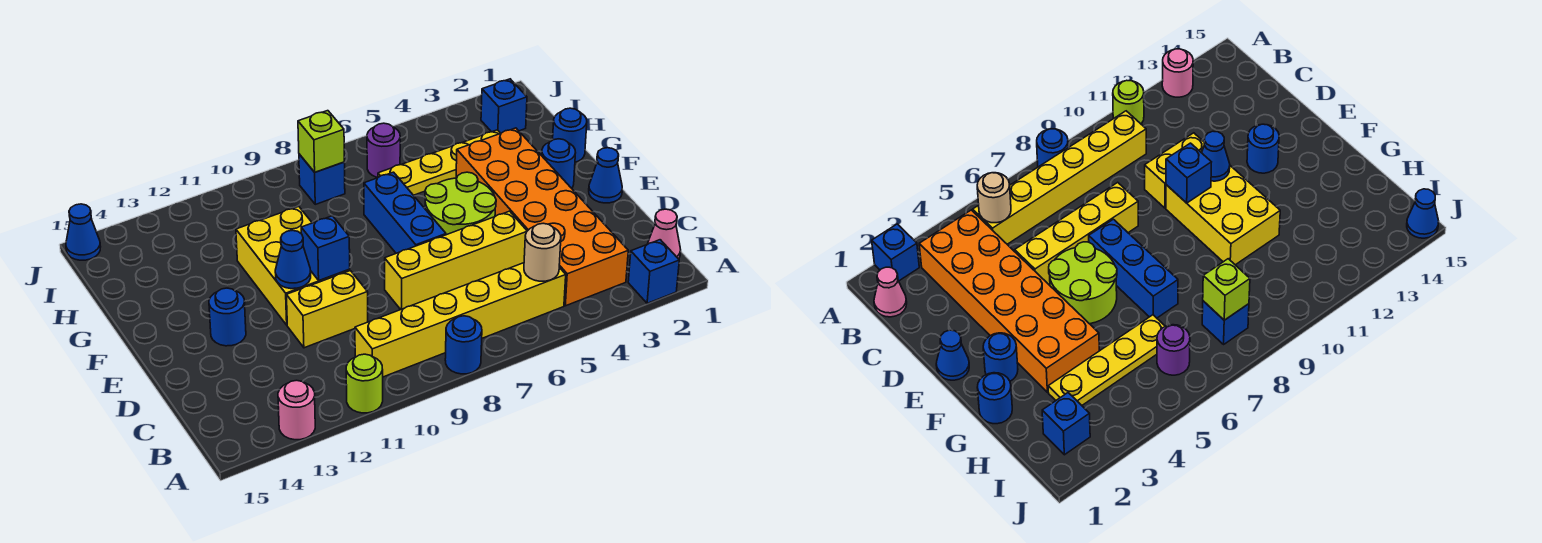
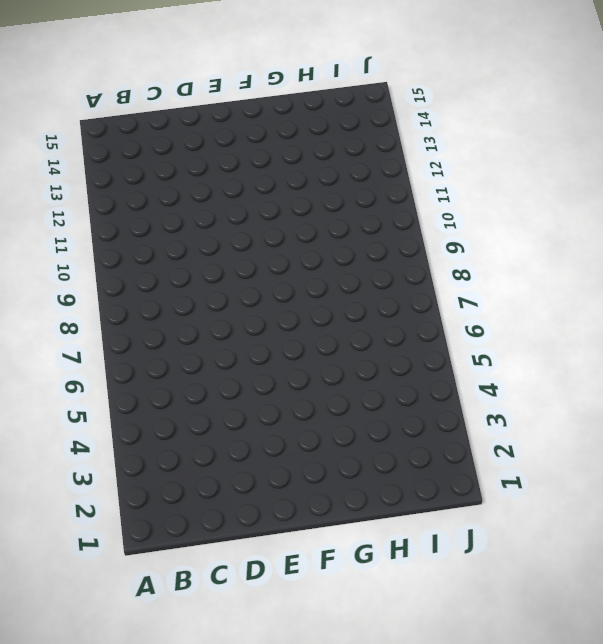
none -> blue 1x1 brick [628,240,679,303]
none -> blue 1x1 round brick [445,316,482,374]
none -> lime 1x1 round brick [346,354,383,413]

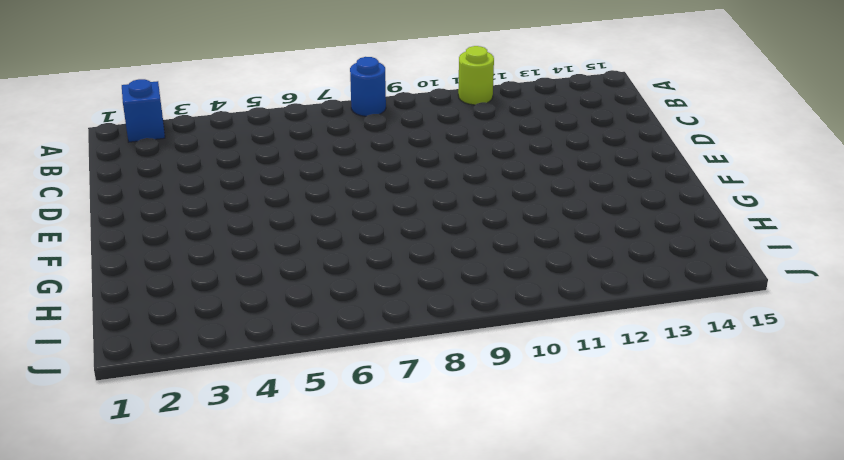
none -> pink 1x1 round brick [278,380,315,440]
none -> pink 1x1 cone [648,209,681,259]
none -> orange 2x6 brick [456,128,628,306]

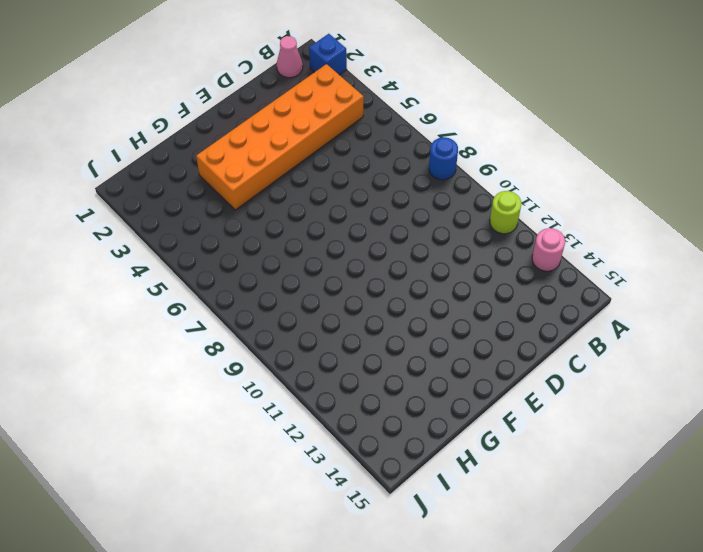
none -> yellow 1x6 brick [355,263,566,377]
none -> yellow 1x4 brick [385,211,527,310]
none -> yellow 1x2 brick [287,271,368,348]

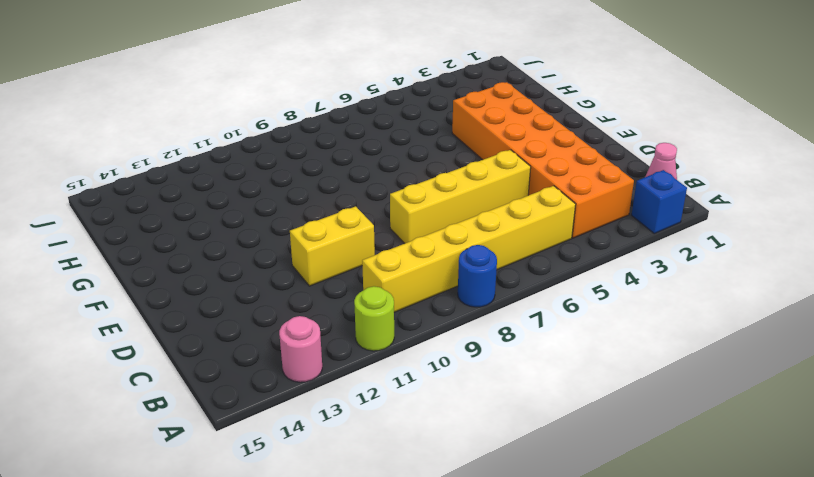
none -> blue 1x1 cone [589,148,622,203]
none -> lime 2x2 round brick [425,172,496,235]
none -> blue 1x3 brick [364,172,446,253]

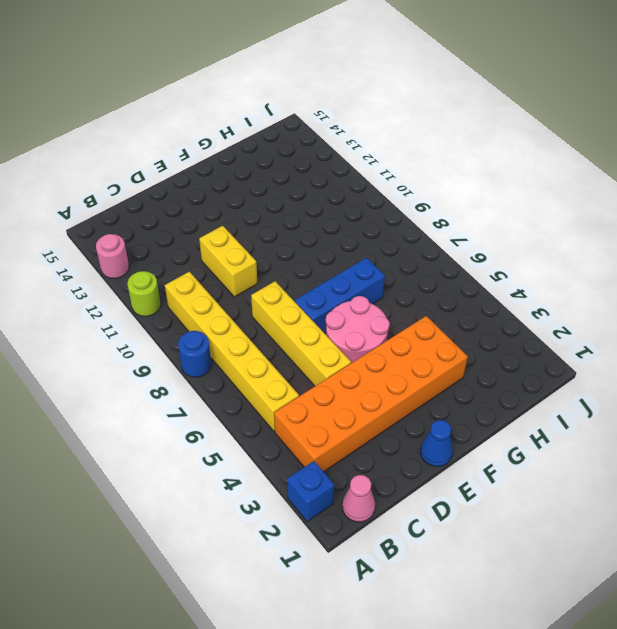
pink 2x2 round brick [326,296,390,363] -> lime 2x2 round brick [425,172,496,235]
none -> yellow 2x3 brick [236,206,350,325]
none -> blue 1x1 round brick [209,288,246,346]
none -> blue 1x1 round brick [542,139,576,188]

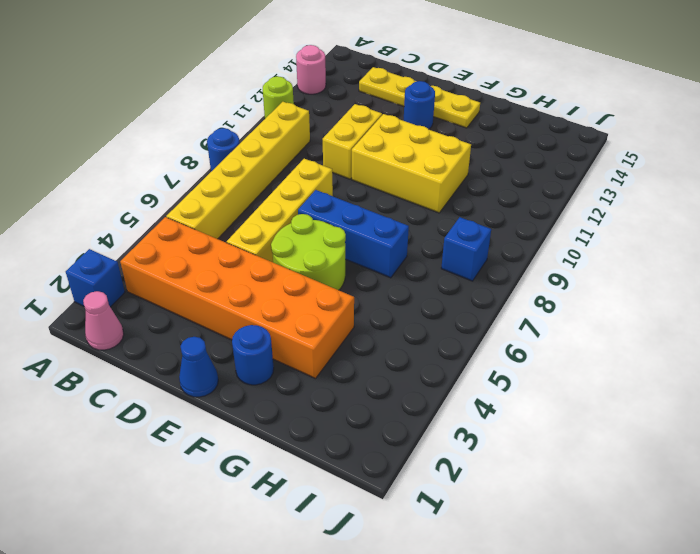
yellow 1x4 plate [359,67,480,128] -> yellow 1x4 plate turned to [378,130,500,195]
none -> blue 1x1 round brick [553,108,587,162]
none -> blue 1x1 brick [481,79,527,133]
none -> purple 1x1 round brick [367,123,400,178]

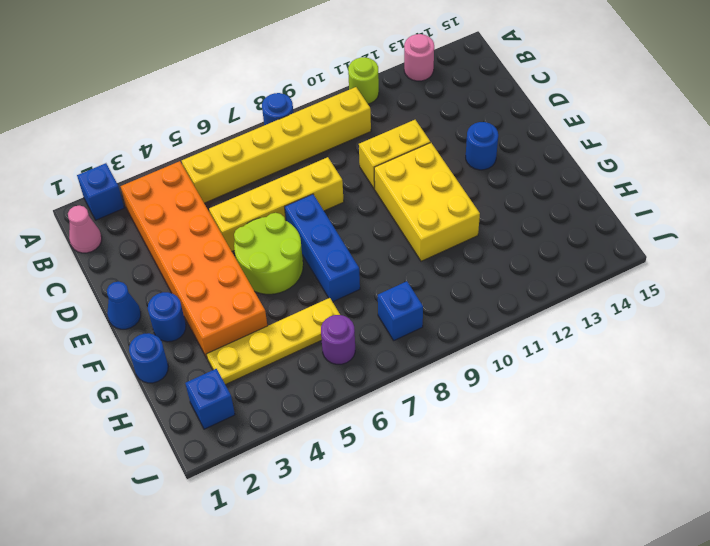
none -> blue 1x1 cone [66,204,101,260]
none -> tan 1x1 round brick [524,223,561,281]
none -> blue 1x1 brick [301,216,350,281]

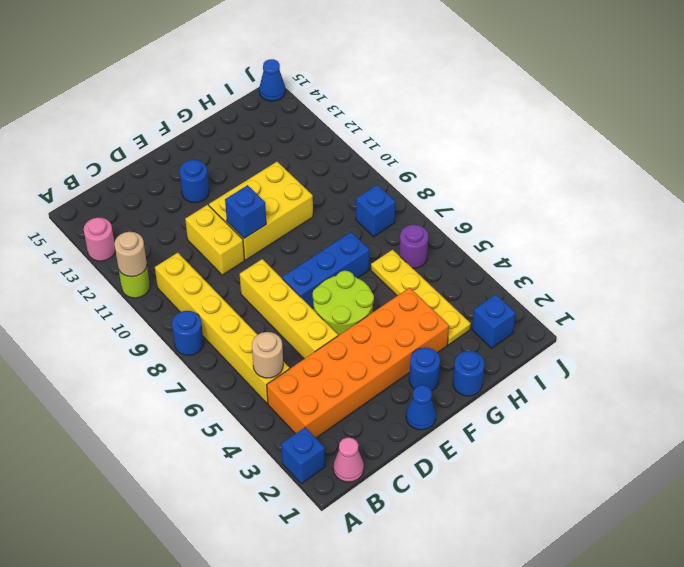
tan 1x1 round brick [114,232,147,277] -> none
none -> blue 1x1 cone [275,230,311,289]
none -> lime 1x1 brick [298,111,344,172]

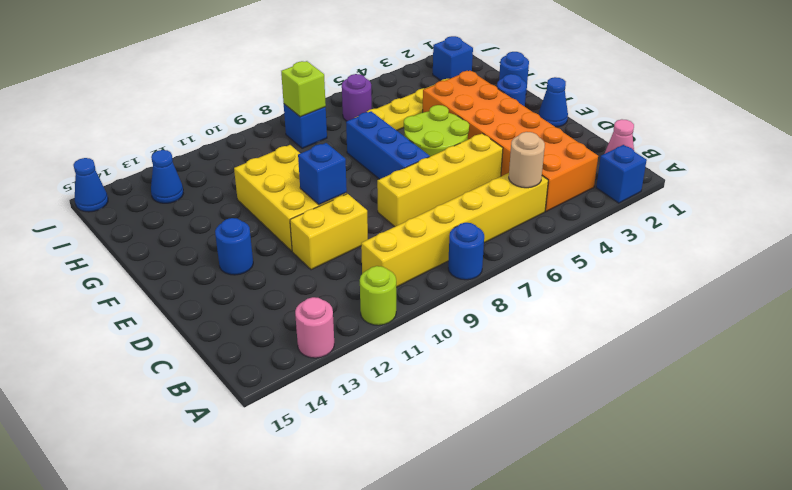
blue 1x1 cone [151,150,183,203] -> blue 1x1 cone moved to [275,230,311,289]

